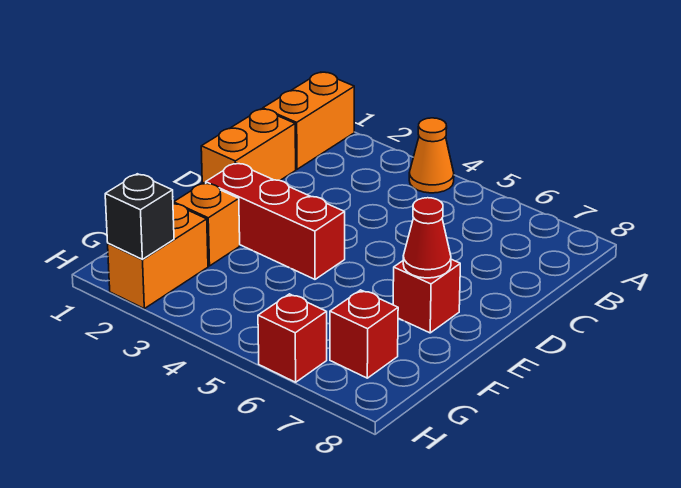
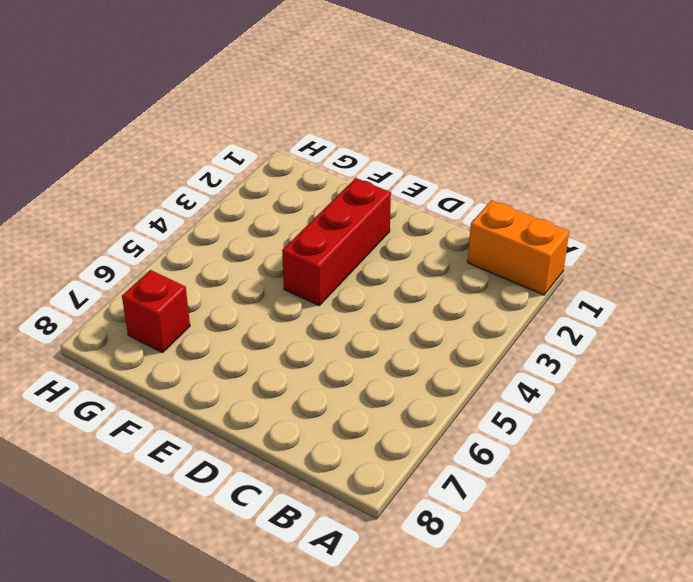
none -> orange 1x1 cone [409,118,454,193]
none -> orange 1x2 brick [201,109,296,184]

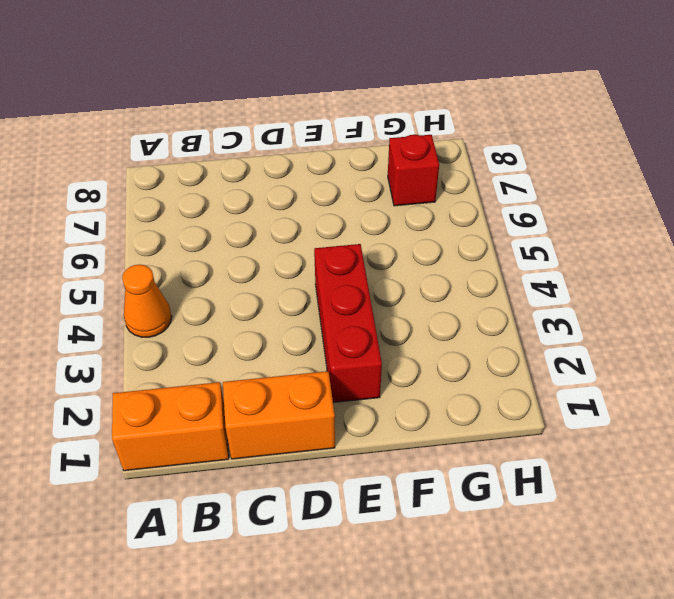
none -> red 1x1 brick [393,259,460,333]
none -> orange 1x1 brick [174,183,240,266]

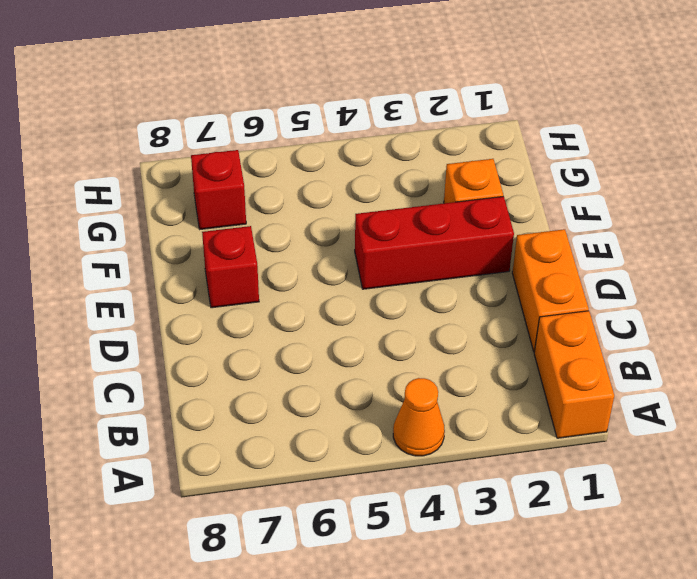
none -> orange 1x2 brick [108,203,208,309]
none -> red 1x1 brick [258,294,327,382]

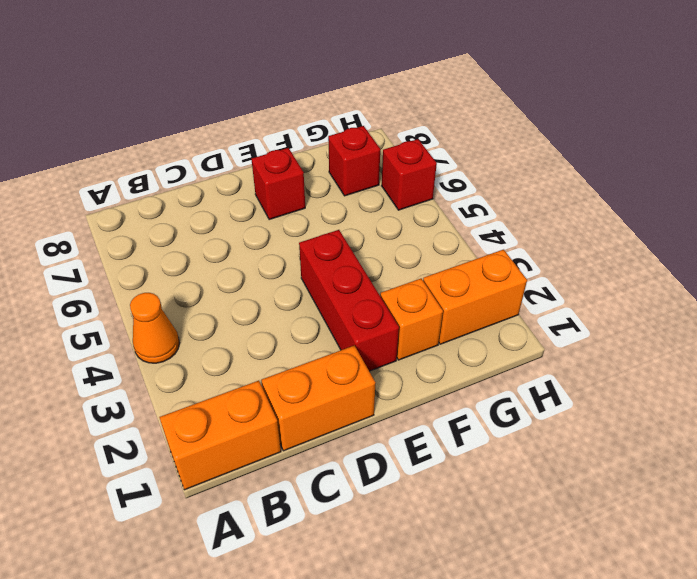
none -> red 1x1 cone [403,198,451,278]
none -> black 1x1 brick [105,174,174,259]

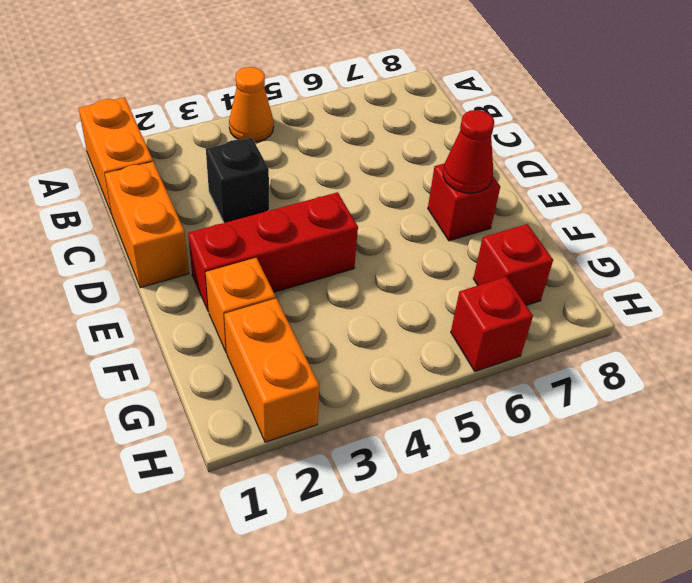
black 1x1 brick [206,137,269,223] -> black 1x1 brick moved to [105,174,174,259]

